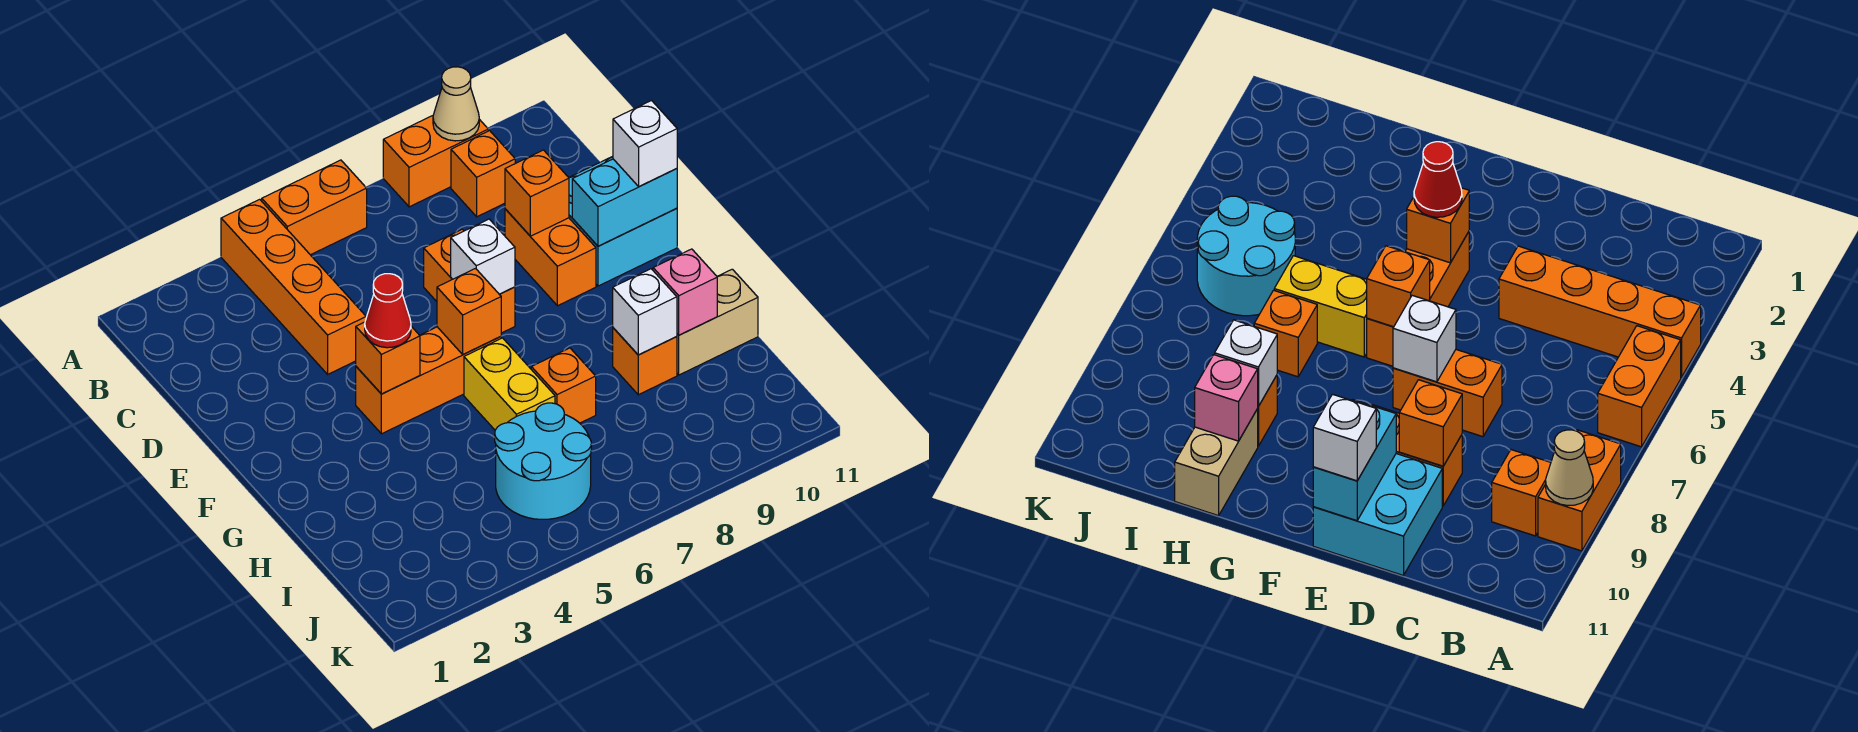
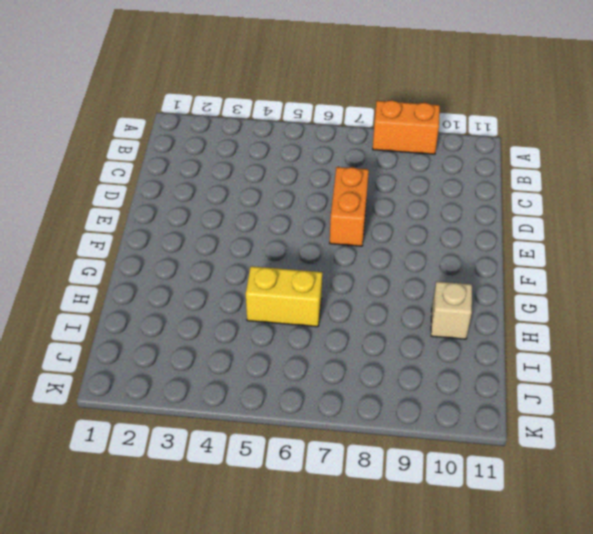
yellow 1x2 brick [246,266,322,327] -> yellow 1x2 brick turned to [464,338,555,430]
tan 1x1 brick [431,281,472,339] -> tan 1x2 brick [677,269,758,375]
none -> orange 1x4 brick [221,199,366,374]
none -> orange 1x2 brick [262,160,367,255]
none -> orange 1x1 brick [451,131,515,217]

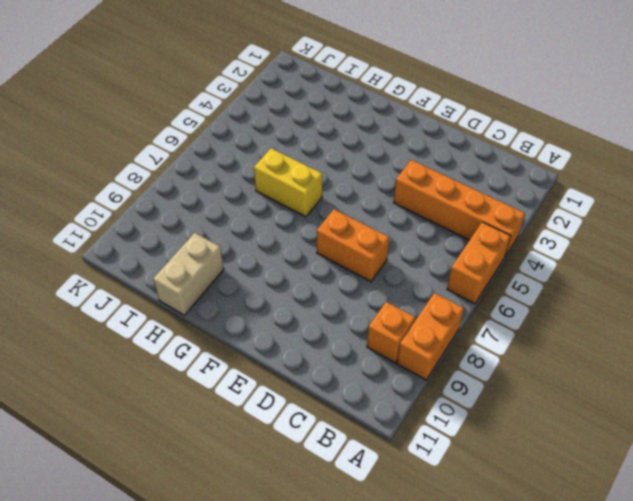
none -> orange 1x2 brick [505,209,596,306]
none -> cyan 2x2 brick [569,156,677,286]
none -> orange 1x3 brick [356,327,501,434]

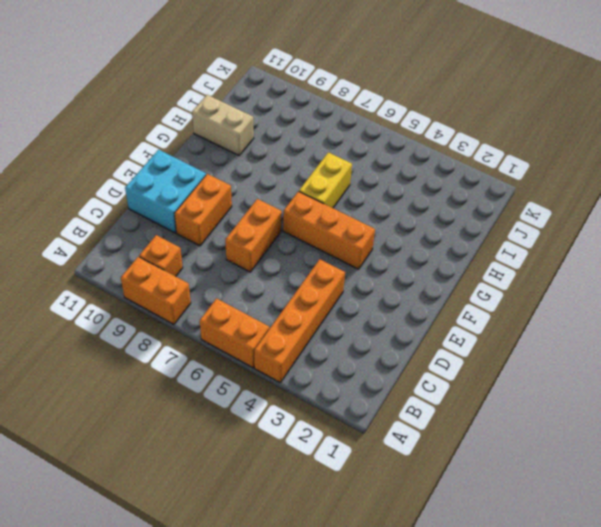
none -> orange 1x1 brick [531,348,596,423]
none -> orange 1x1 brick [613,328,677,395]
none -> cyan 2x2 round brick [495,403,591,519]

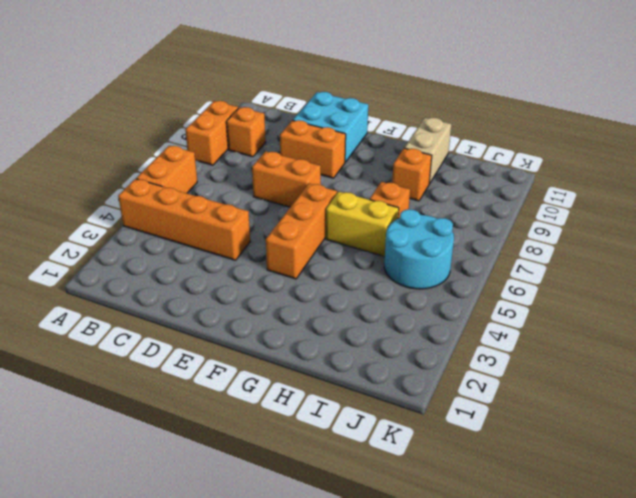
none -> tan 1x1 cone [433,67,479,141]
none -> orange 1x1 brick [505,150,569,236]
none -> white 1x1 brick [451,219,515,294]

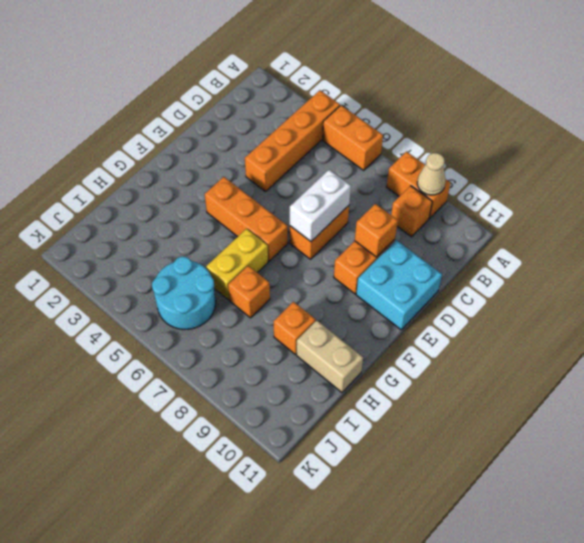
white 1x2 brick [290,170,351,241] -> white 1x1 brick [451,219,515,294]
none -> cyan 1x2 brick [572,159,677,246]
none -> orange 1x1 brick [356,322,420,394]
none -> orange 1x1 brick [437,269,501,354]

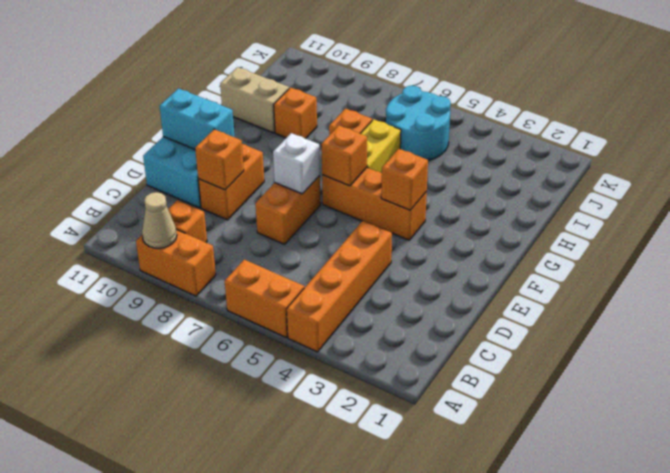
none -> white 1x1 brick [613,269,677,355]
none -> pink 1x1 brick [653,249,717,335]
none -> white 1x1 brick [613,101,677,187]

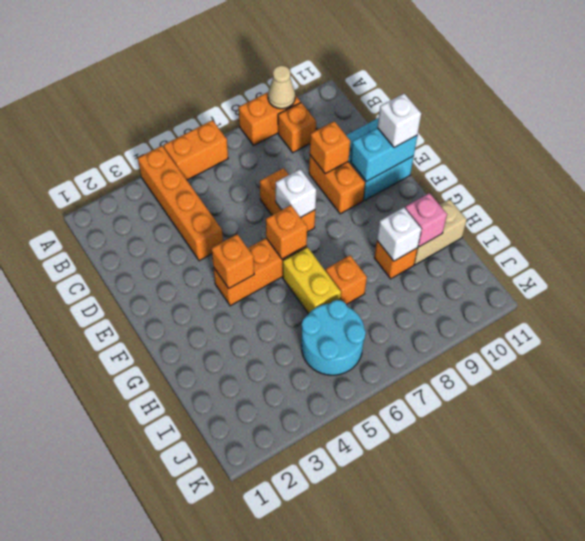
none -> red 1x1 cone [365,274,411,348]

